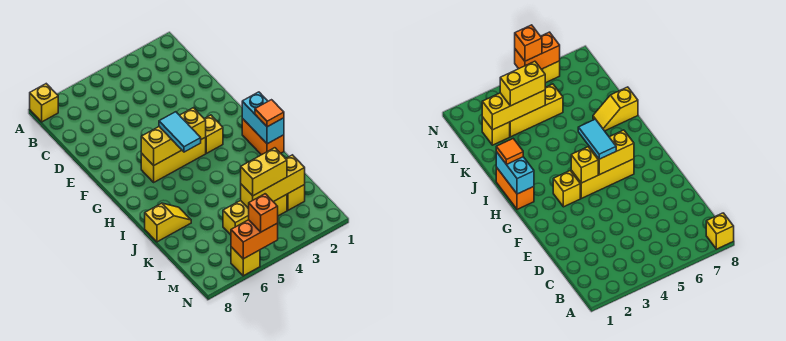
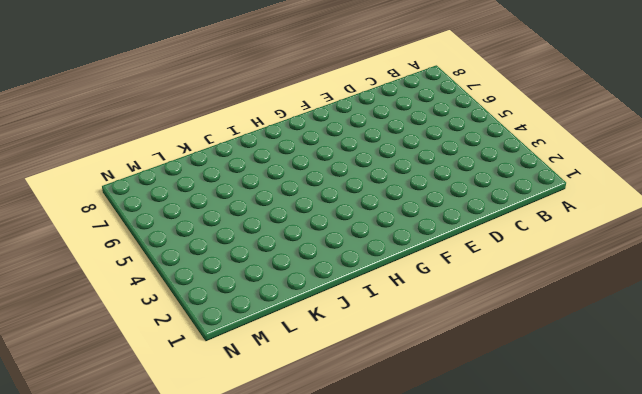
none -> yellow 1x1 brick [30,84,58,122]
none -> yellow 1x1 brick [204,115,223,153]
none -> yellow 1x3 brick [141,137,206,182]

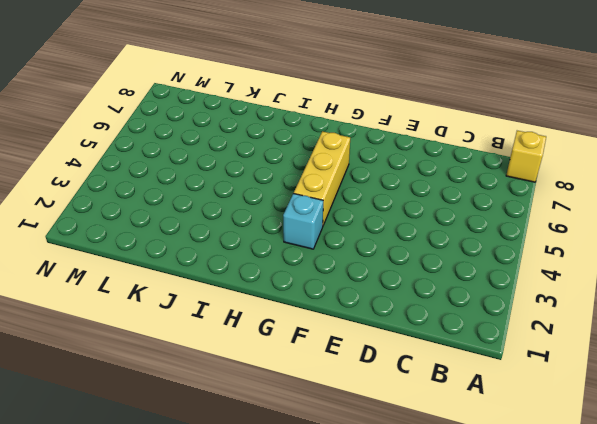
cyan 1x1 brick [283,193,323,249] -> yellow 1x1 brick [204,115,223,153]
none -> orange 1x2 brick [242,118,284,155]
none -> yellow 1x2 slope [145,203,191,242]
none -> yellow 1x1 brick [287,185,305,210]

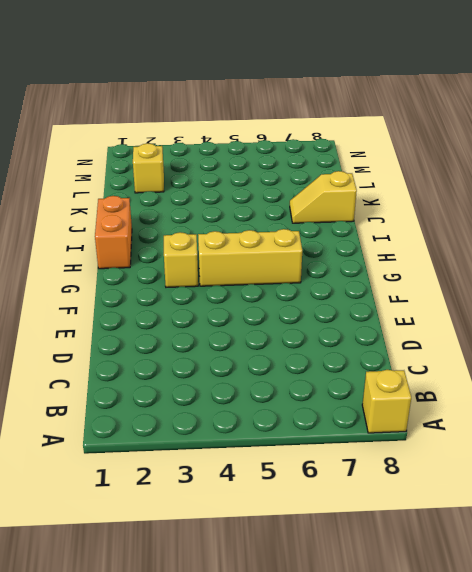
none -> yellow 1x3 brick [223,194,287,235]
none -> yellow 1x1 brick [231,247,260,276]
none -> yellow 1x1 brick [180,108,206,139]

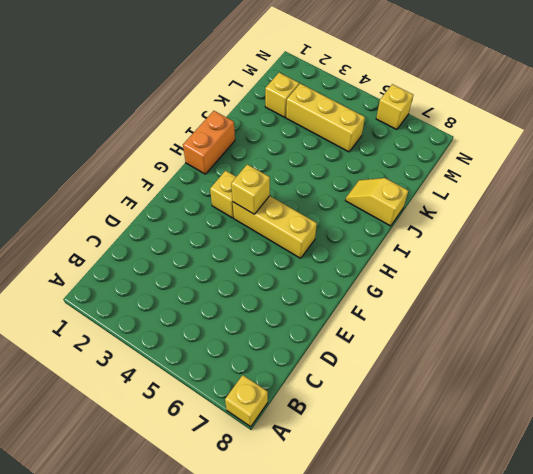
none -> yellow 1x2 brick [141,127,181,166]
none -> cyan 1x2 brick [242,92,284,144]
none -> yellow 1x3 brick [241,155,305,209]

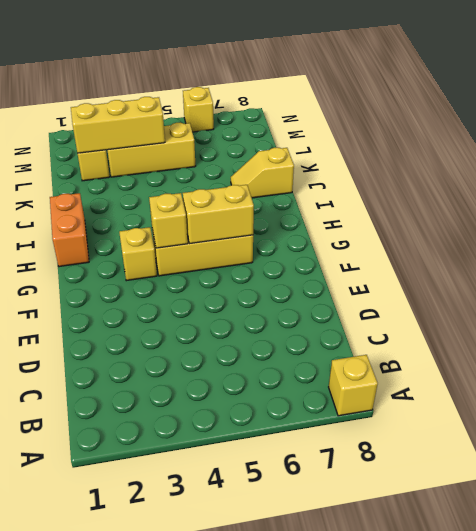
none -> cyan 1x2 brick [242,92,284,144]
none -> orange 1x2 brick [231,220,278,259]
none -> cyan 1x2 tile [159,112,201,152]

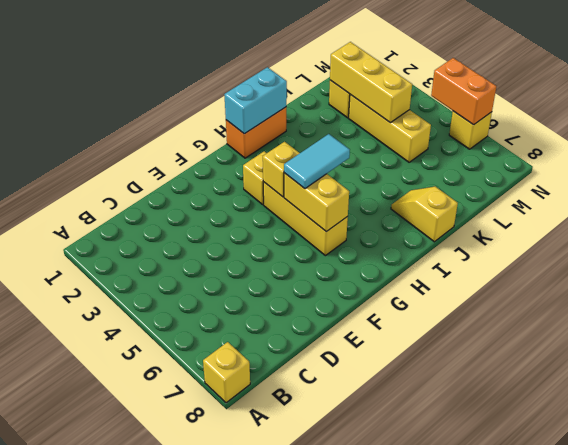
none -> orange 1x1 tile [255,100,284,127]
none -> yellow 1x2 brick [241,148,287,196]
none -> orange 1x1 brick [249,194,278,232]

